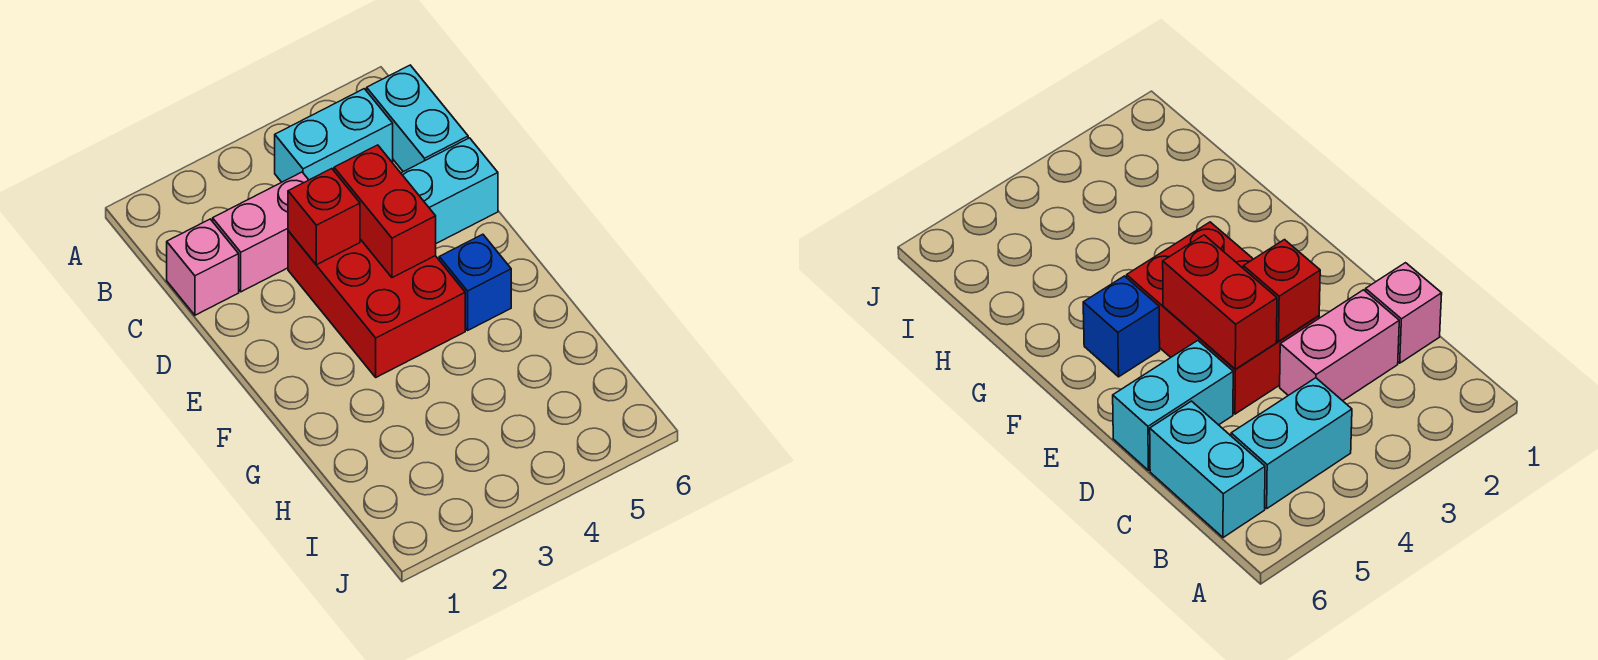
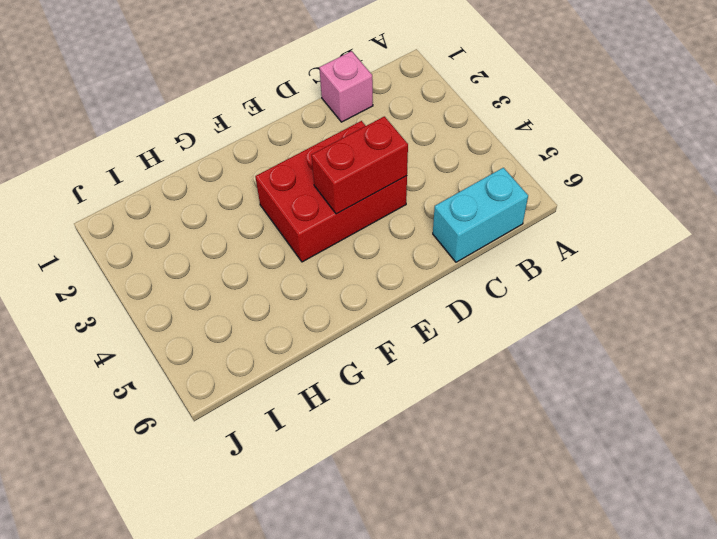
none -> cyan 1x2 brick [275,89,393,182]
none -> pink 1x2 brick [213,172,308,292]

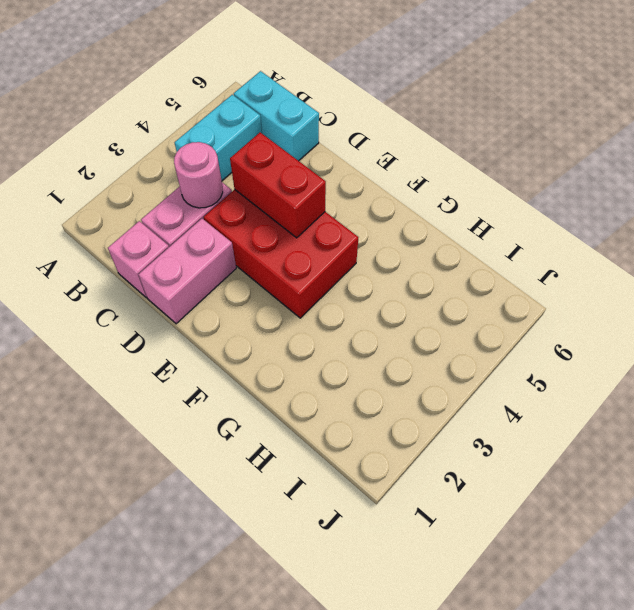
pink 1x1 round brick [174,142,223,208] -> none
pink 1x2 brick [138,219,236,324] -> none
none -> cyan 1x2 brick [401,138,498,243]
none -> blue 1x1 brick [439,234,511,330]

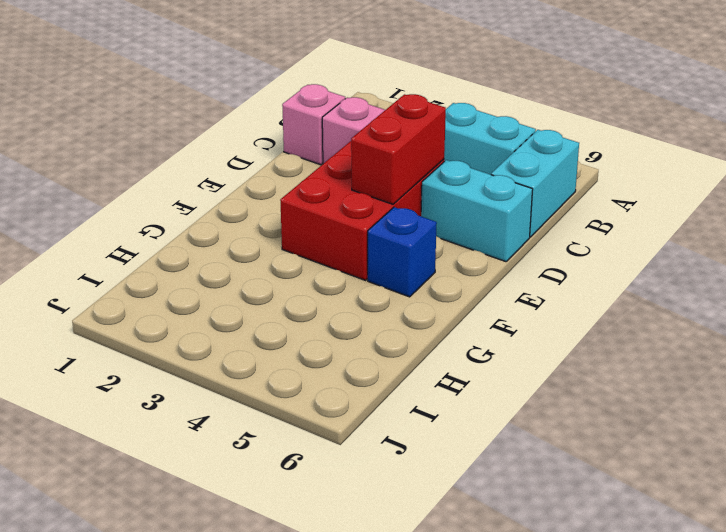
none -> red 1x1 brick [288,169,360,265]

